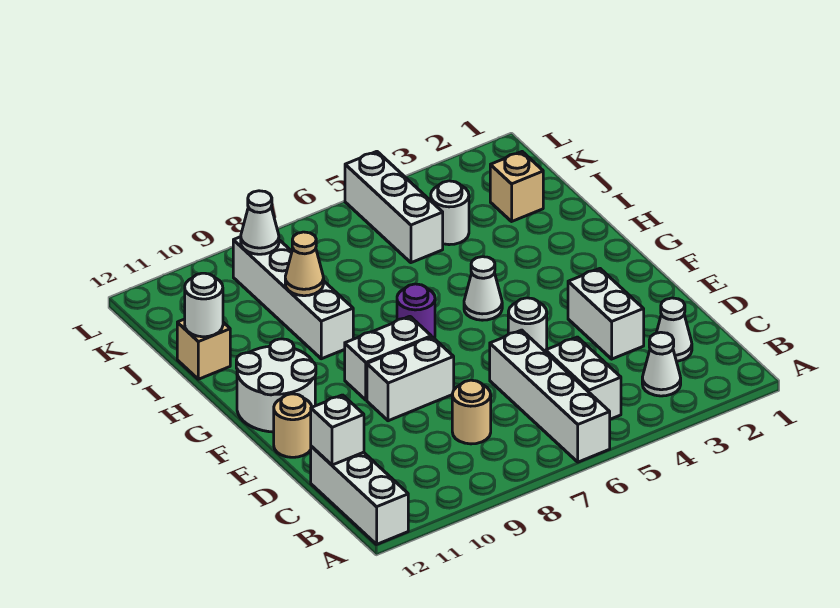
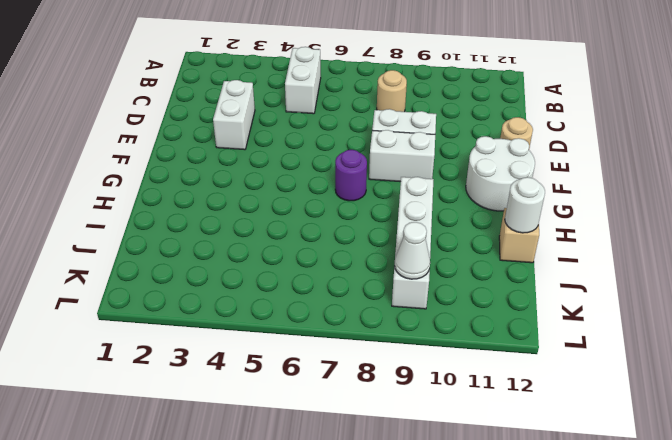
none -> white 1x4 brick [490,330,610,462]
none -> white 1x3 brick [311,446,408,544]
none -> white 1x1 cone [642,332,681,396]

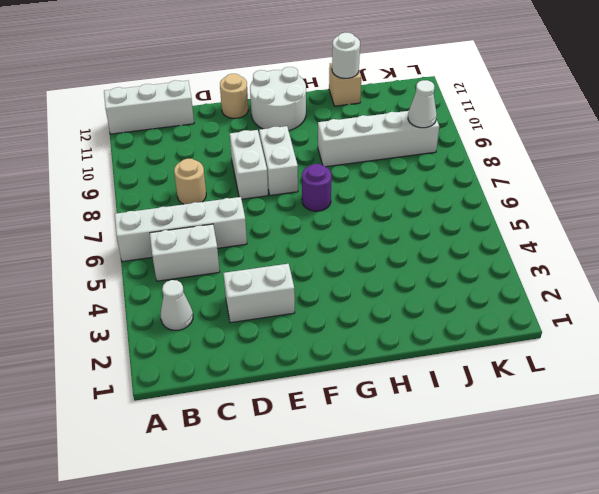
none -> white 1x1 cone [656,298,692,361]
none -> white 1x1 round brick [508,298,547,352]
none -> white 1x1 cone [464,257,502,320]

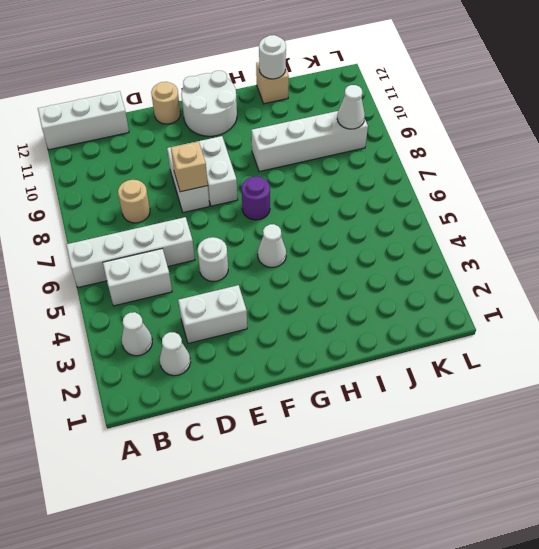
tan 1x1 brick [171,141,208,192] -> tan 1x1 brick moved to [490,152,543,221]
none -> white 1x1 round brick [431,181,469,245]
none -> white 1x3 brick [345,151,443,263]
none -> white 1x1 brick [311,395,364,465]

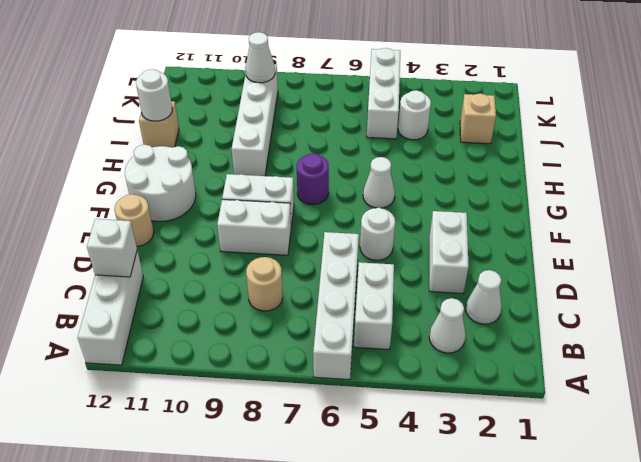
none -> tan 1x1 cone [285,232,324,296]

